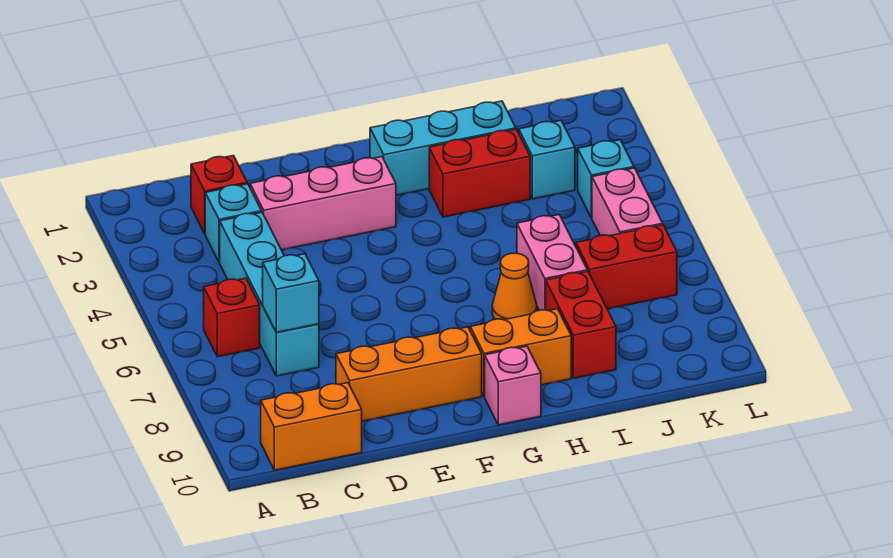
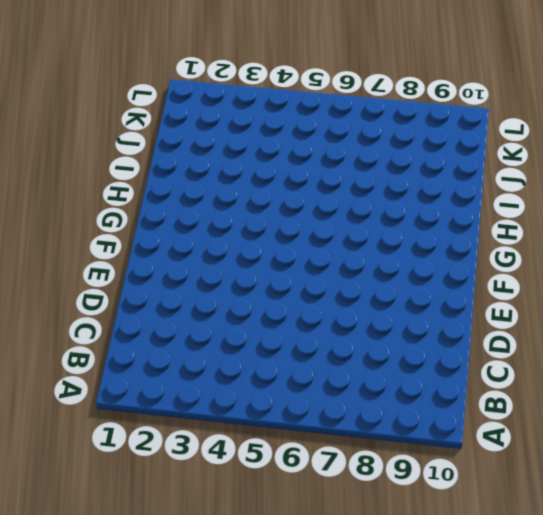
none -> red 1x1 brick [204,278,260,357]
none -> orange 1x2 brick [261,383,362,470]
none -> red 1x1 brick [191,156,247,234]

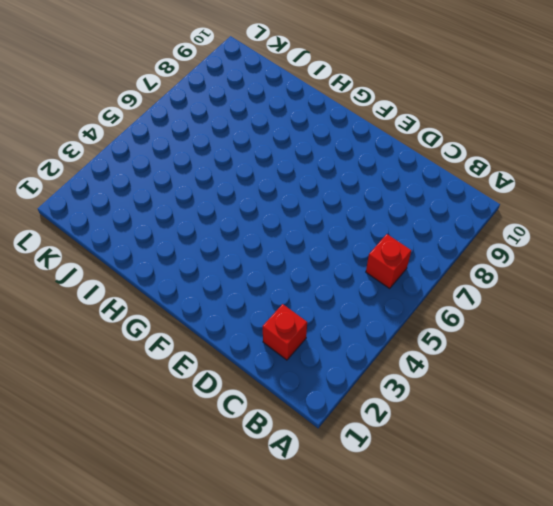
none -> orange 1x2 brick [261,383,362,470]
none -> cyan 1x1 brick [205,184,262,263]
none -> cyan 1x4 brick [220,212,319,376]

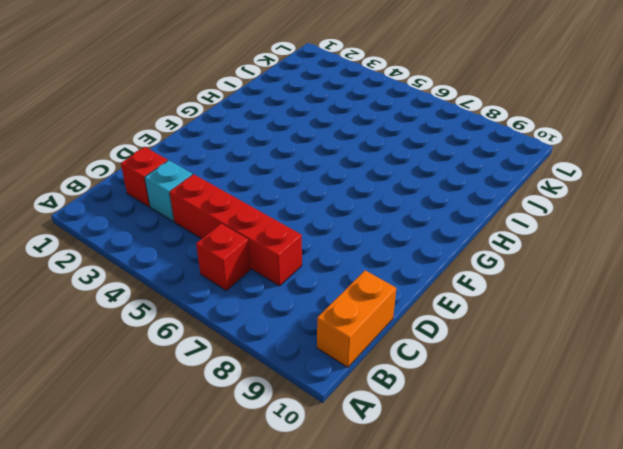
red 1x4 brick [170,174,302,286] -> cyan 1x4 brick [220,212,319,376]
none -> pink 1x3 brick [250,157,396,250]
none -> orange 1x3 brick [336,327,482,421]
none -> cyan 1x3 brick [370,101,516,195]

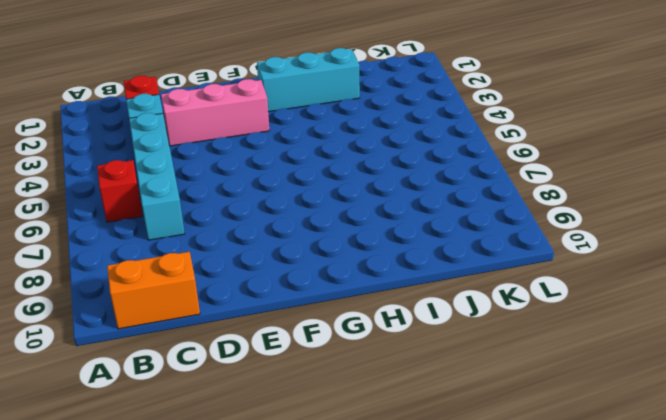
none -> orange 1x3 brick [336,327,482,421]
none -> orange 1x2 brick [470,309,571,397]
none -> pink 1x1 brick [485,346,541,425]

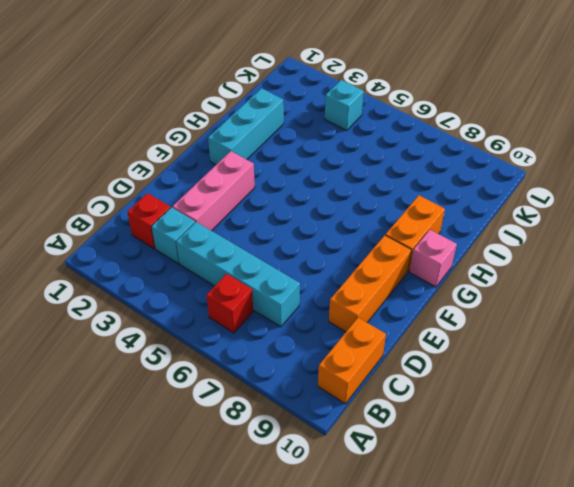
none -> red 1x2 brick [429,130,530,217]
none -> orange 1x1 cone [492,253,537,320]
none -> pink 1x2 brick [517,215,587,310]

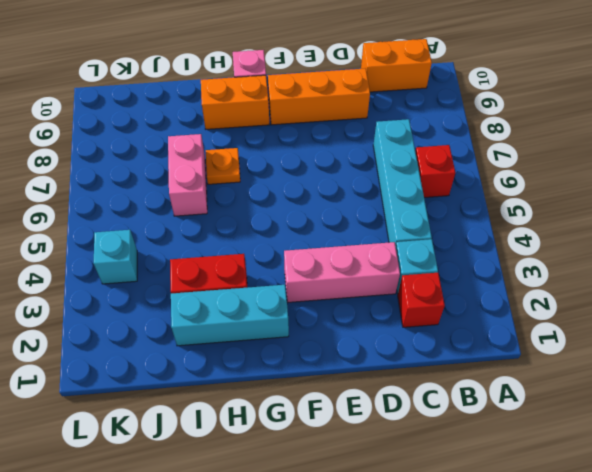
orange 1x1 plate [206,148,240,184] -> orange 1x1 cone [492,253,537,320]
none -> red 1x2 brick [546,271,616,378]
none -> cyan 1x1 brick [519,120,575,199]
none -> red 1x2 brick [576,225,677,309]

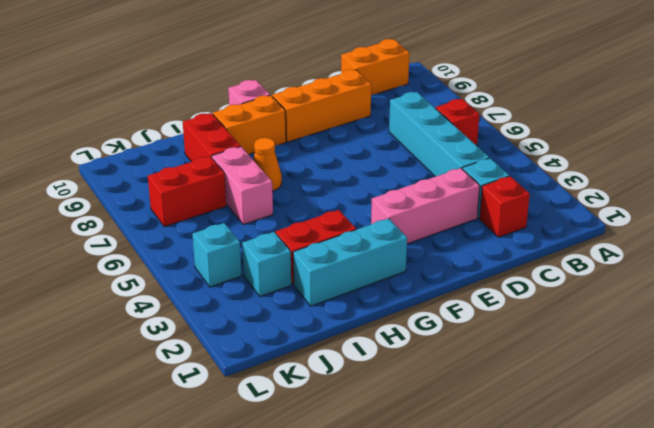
none -> pink 1x2 brick [592,168,663,236]
none -> cyan 1x1 brick [262,254,319,332]

